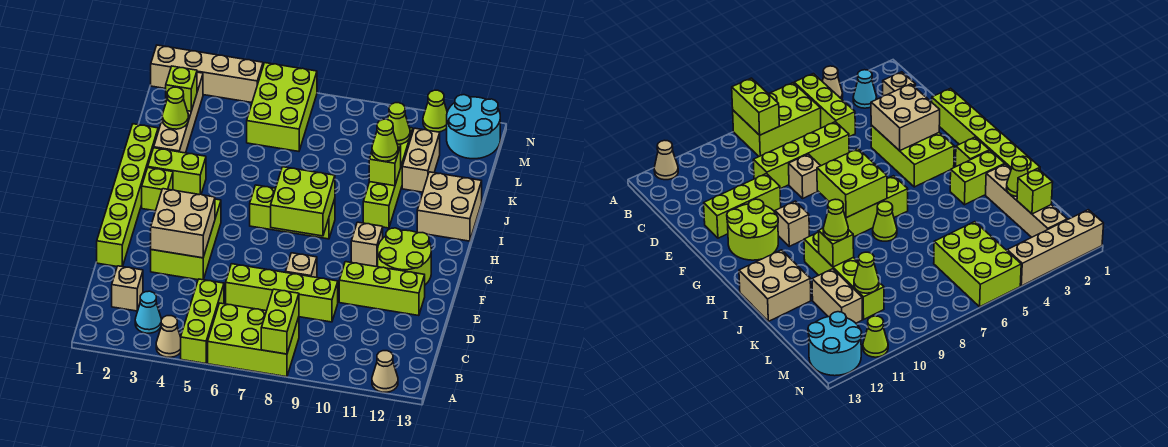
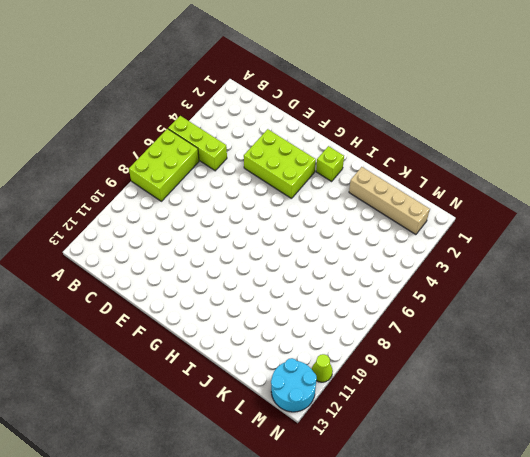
none -> tan 1x1 cone [156,316,181,357]
none -> tan 1x1 cone [372,351,398,392]
none -> cyan 1x1 cone [135,291,161,333]
none -> tan 1x1 brick [112,266,143,311]

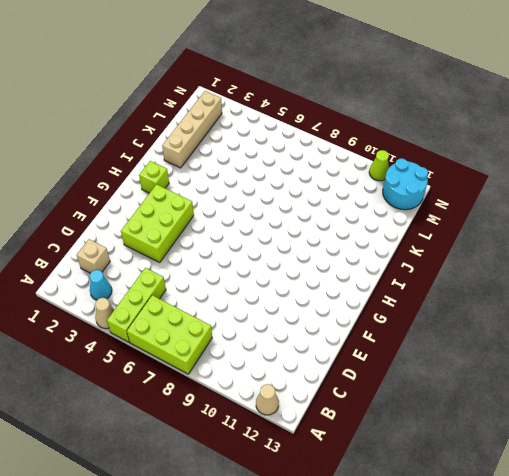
none -> lime 1x4 brick [226,264,338,322]
none -> lime 1x6 brick [97,124,158,267]
none -> tan 1x1 brick [285,253,317,278]
none -> lime 1x3 brick [339,262,425,316]

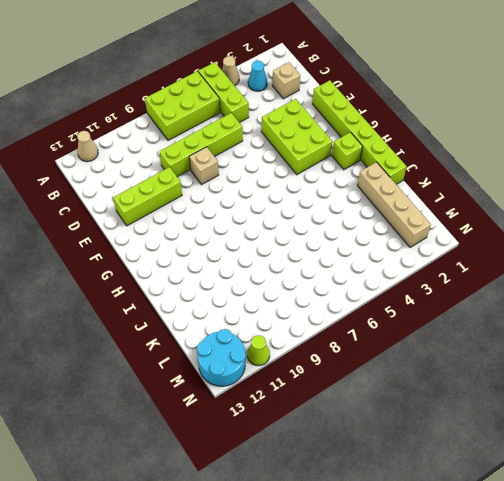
none -> lime 2x2 round brick [377,228,431,285]
none -> tan 1x1 brick [351,222,383,267]
none -> lime 1x3 brick [250,185,335,239]
none -> lime 1x2 brick [148,148,206,195]

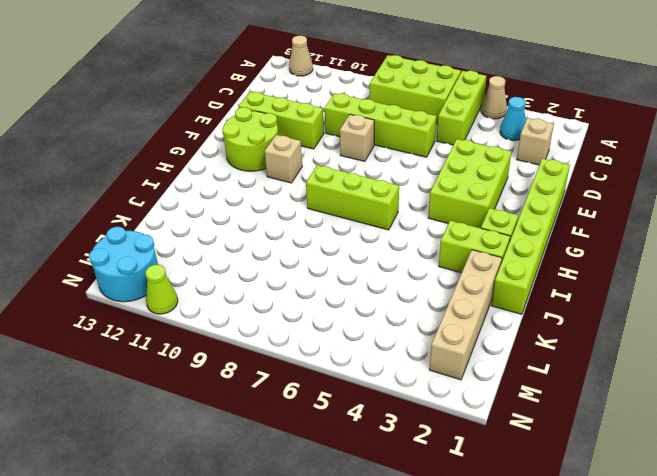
none -> lime 1x1 cone [873,201,897,241]
none -> lime 1x4 brick [363,127,413,228]
none -> tan 2x2 brick [417,172,482,241]
none -> tan 1x2 brick [402,128,440,192]

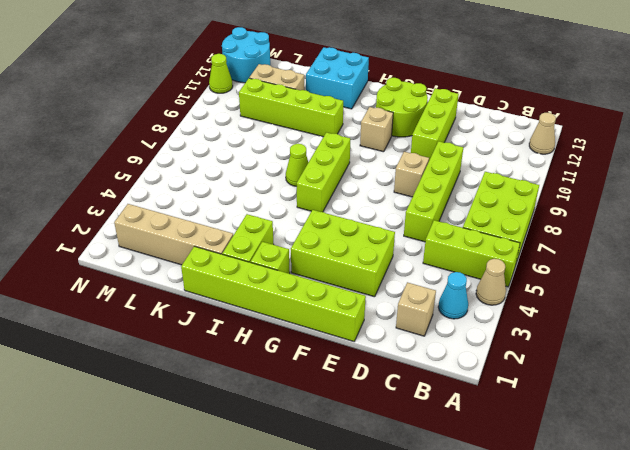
cyan 2x2 brick [306,47,369,109] -> tan 2x2 brick [417,172,482,241]
none -> lime 2x3 brick [247,63,317,151]
none -> tan 1x4 brick [151,45,263,103]
none -> lime 1x2 brick [261,289,299,354]
none -> tan 2x2 brick [151,189,215,258]

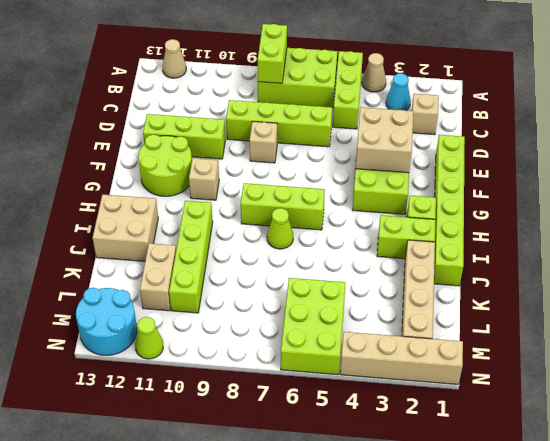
none -> lime 2x2 brick [271,167,335,236]
none -> lime 1x1 brick [369,144,401,186]
none -> lime 1x1 cone [162,87,189,129]
none -> lime 1x1 brick [166,66,197,111]

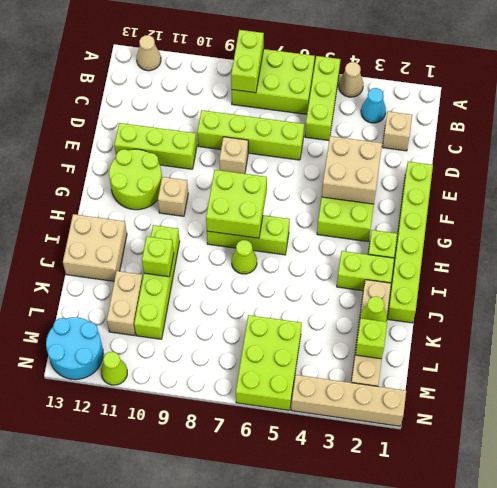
none -> lime 1x1 cone [387,103,410,144]
none -> lime 1x1 cone [372,119,398,161]

